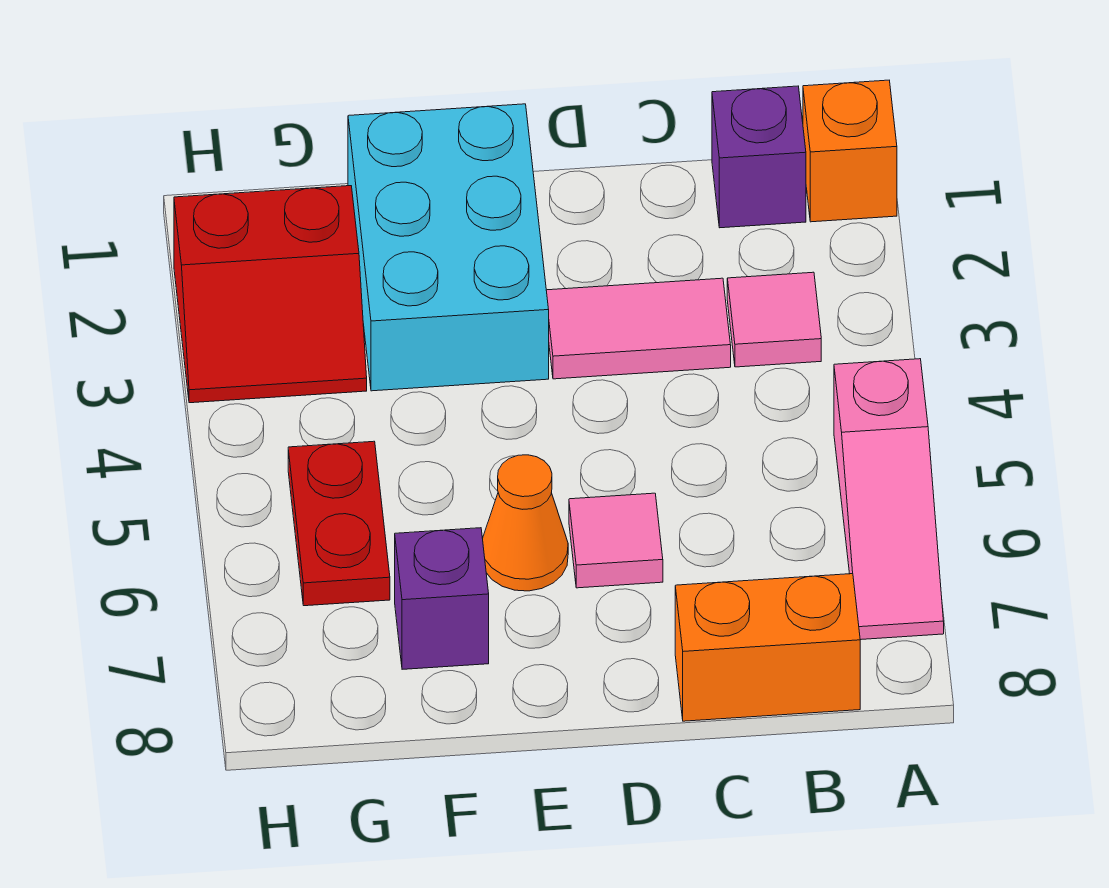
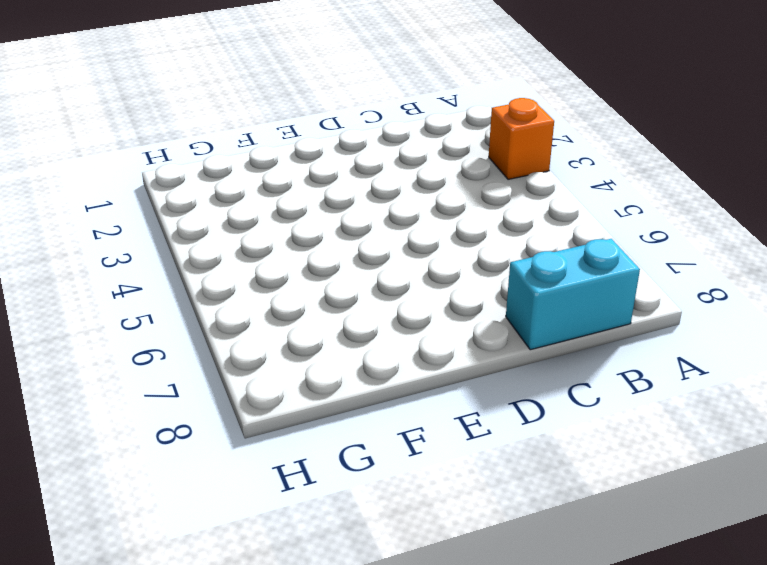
orange 1x1 brick [489,98,554,179] -> orange 1x1 brick moved to [803,80,897,222]
cyan 1x2 brick [506,239,640,350] -> orange 1x2 brick [675,574,860,721]
none -> pink 1x3 slope [834,359,944,640]
none -> purple 1x1 brick [712,86,806,228]
none -> pink 1x1 tile [727,272,821,367]

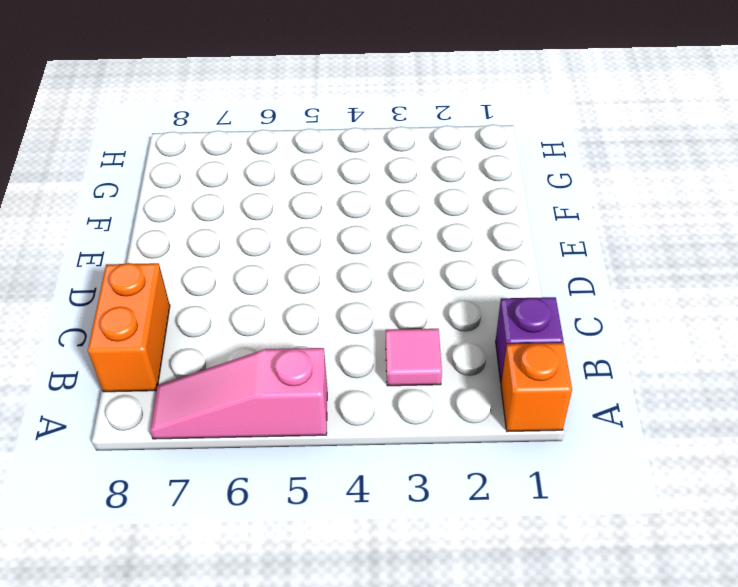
none -> pink 1x2 tile [546,278,731,379]
none -> pink 1x1 tile [569,493,663,588]
none -> cyan 2x3 brick [348,104,549,391]

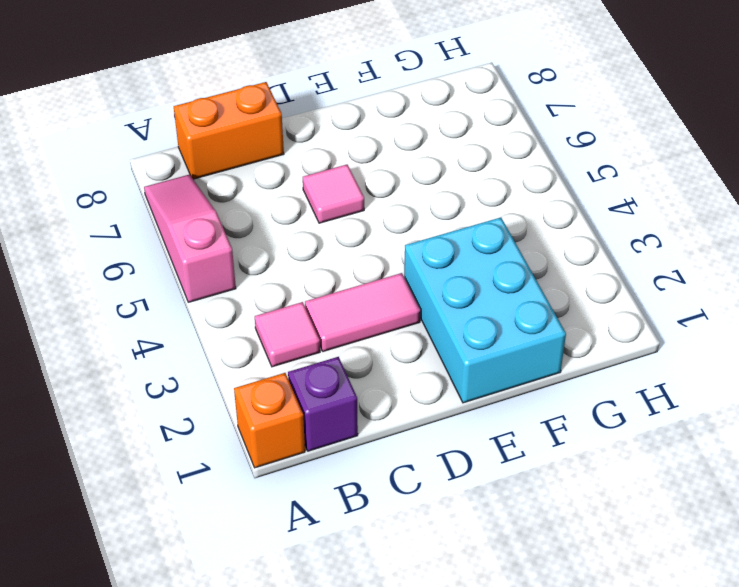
none -> orange 1x1 cone [483,455,568,591]
none -> purple 1x1 brick [395,528,489,669]
none -> red 2x2 slope [174,186,367,403]

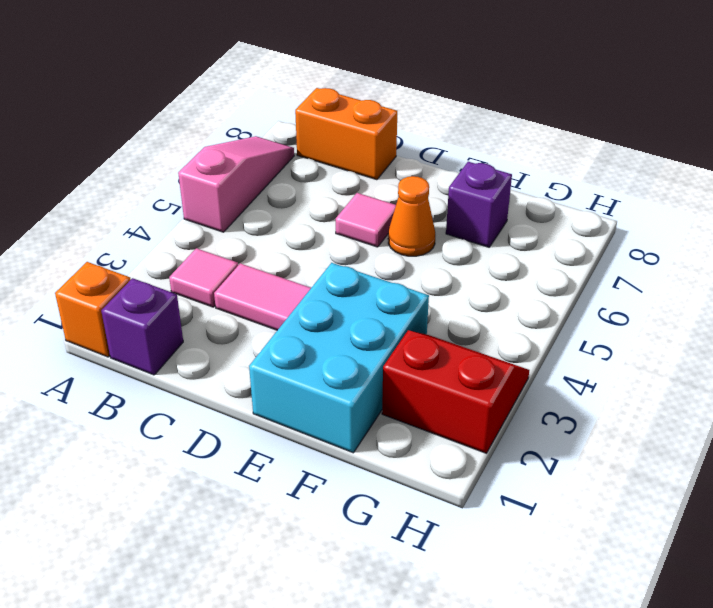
none -> red 1x2 plate [288,441,390,606]

